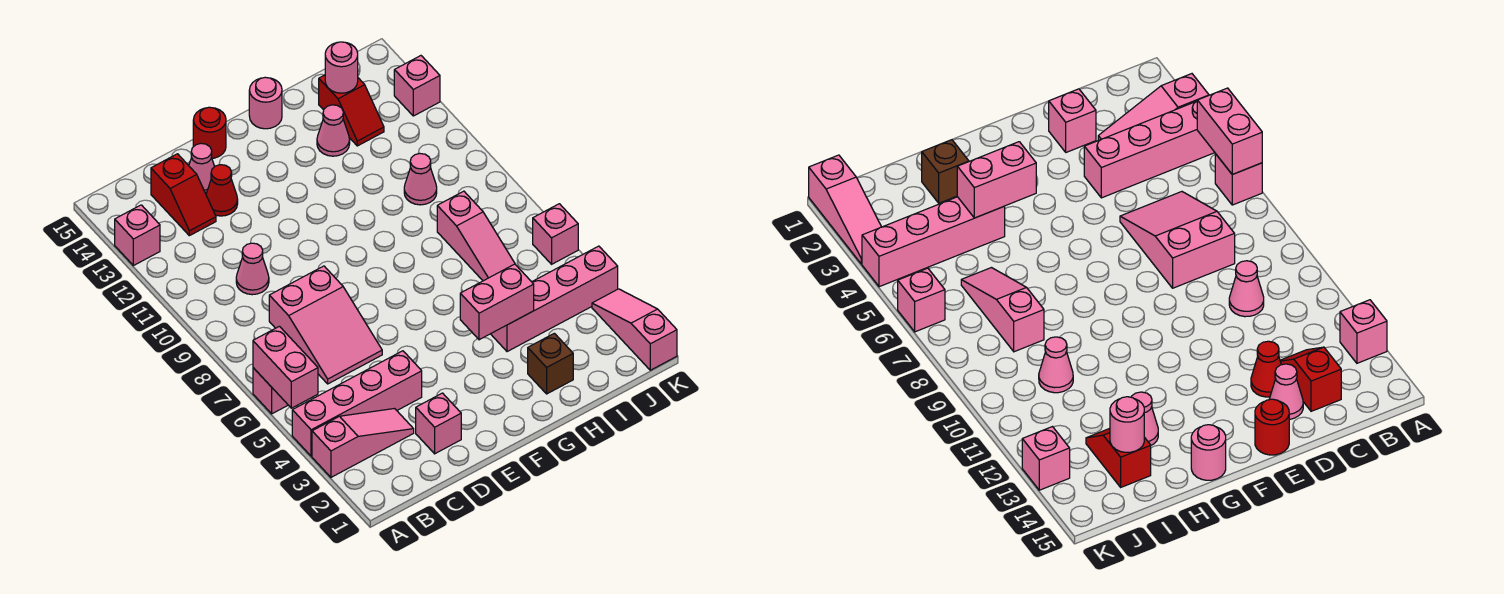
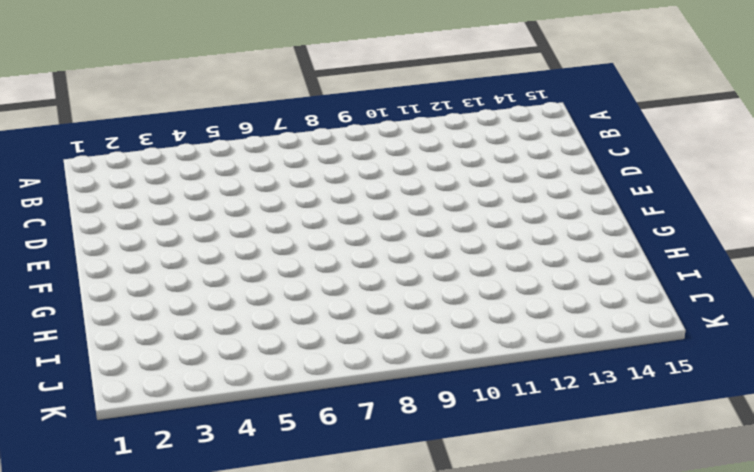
none -> pink 1x3 slope [312,409,414,477]
none -> pink 1x4 brick [292,351,422,456]
none -> pink 1x1 brick [253,368,288,414]

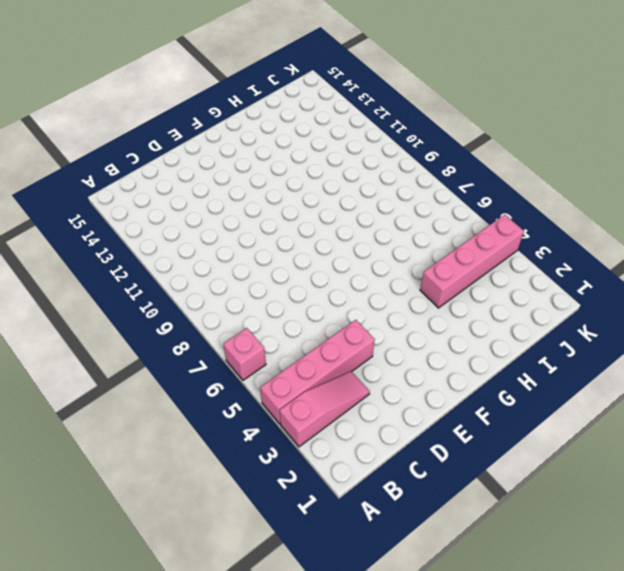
none -> pink 1x1 brick [115,205,160,266]
none -> pink 2x3 slope [269,266,382,384]
none -> pink 1x1 cone [236,243,269,295]

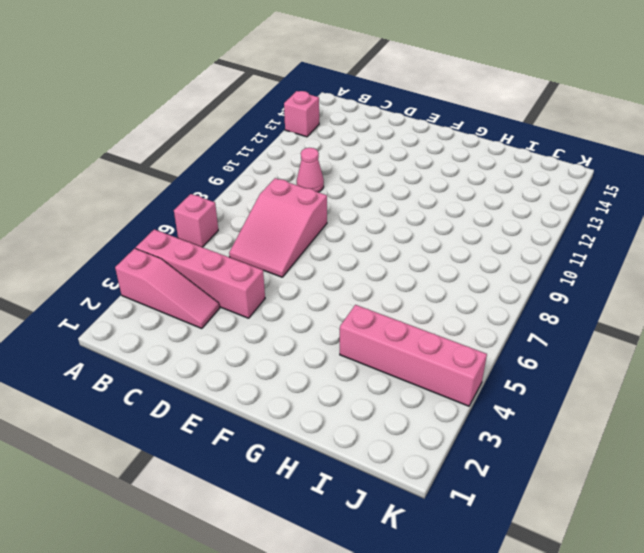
none -> red 1x2 slope [151,154,216,236]
none -> pink 1x1 brick [416,393,461,454]
none -> red 1x1 cone [206,165,238,216]

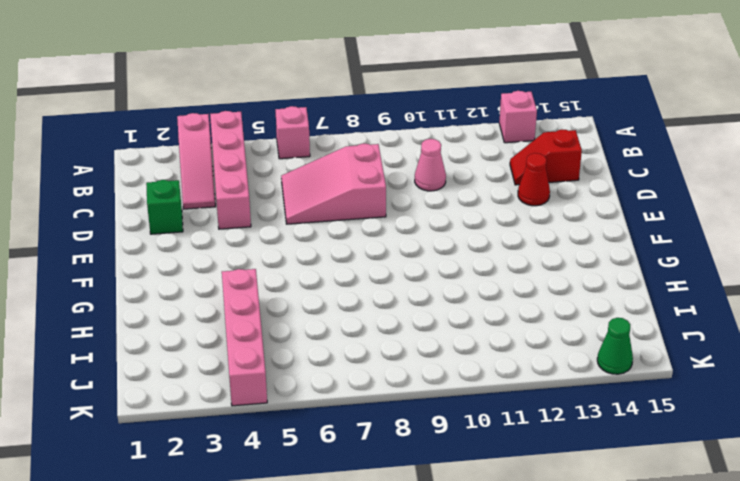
green 1x1 brick [146,180,183,234] -> pink 1x1 brick [416,393,461,454]
green 1x1 cone [597,318,633,374] -> none
none -> pink 1x1 cone [189,143,215,194]
none -> red 1x1 round brick [193,107,226,158]
none -> pink 1x1 round brick [249,77,282,129]

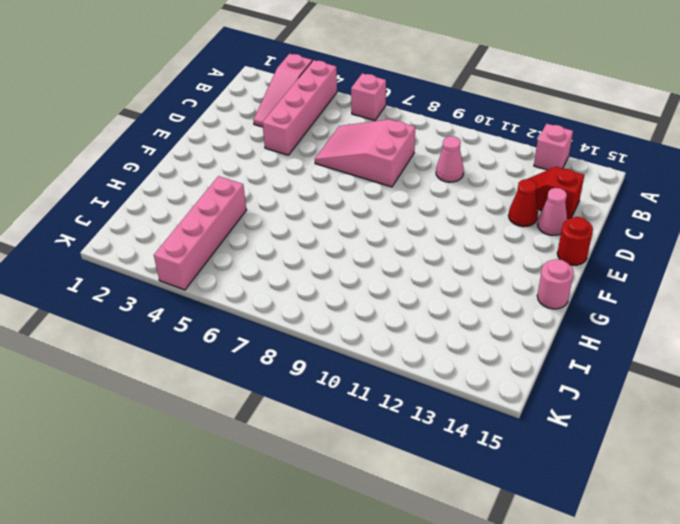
none -> pink 1x1 brick [416,393,461,454]
none -> brown 1x1 brick [528,333,573,394]
none -> pink 1x1 cone [317,105,350,156]

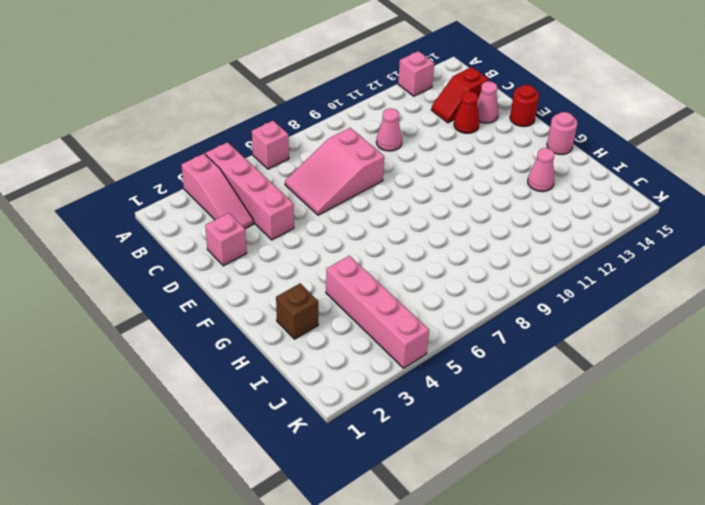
none -> pink 1x3 slope [437,191,515,281]
none -> pink 1x1 cone [404,153,437,205]
none -> red 1x2 slope [319,75,384,146]

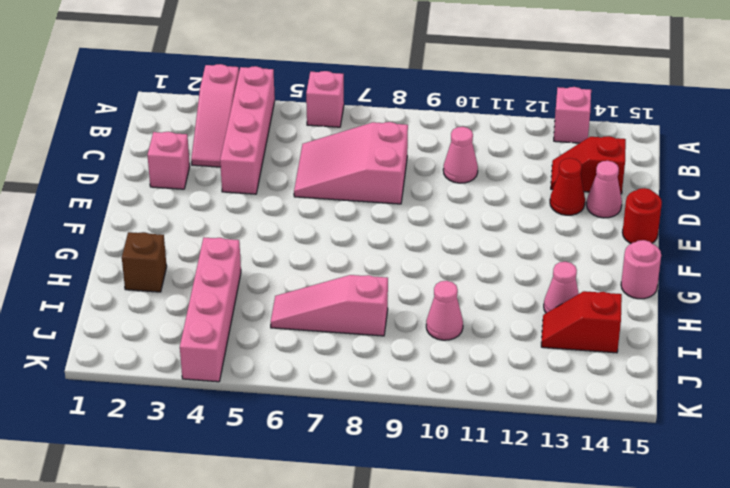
none -> pink 1x3 slope [592,289,677,370]
none -> pink 1x1 brick [533,204,578,264]
none -> pink 1x1 brick [394,56,440,116]

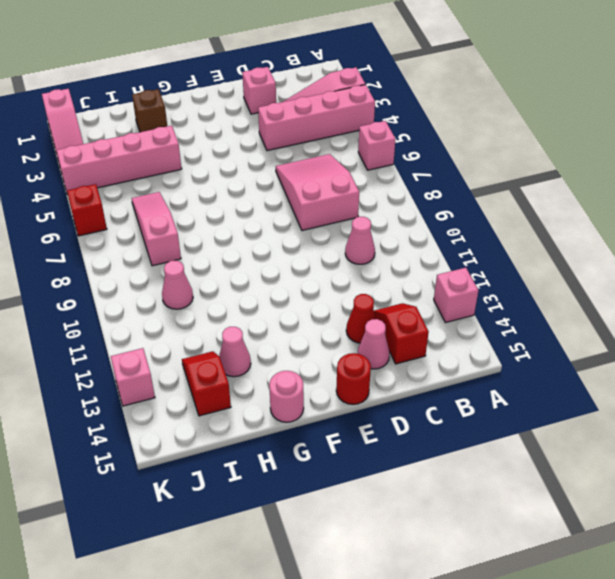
red 1x1 brick [67,184,107,236] -> pink 1x1 brick [533,204,578,264]
none -> pink 1x2 brick [253,326,318,408]
none -> pink 1x2 brick [460,264,534,340]
none -> pink 1x1 round brick [325,42,358,93]

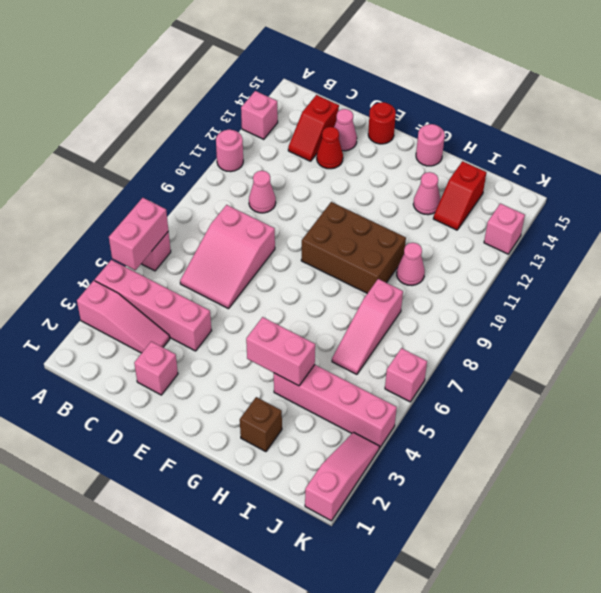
pink 1x1 round brick [216,129,243,172] -> pink 1x1 round brick moved to [325,42,358,93]
brown 2x3 brick [301,202,406,293] -> none

